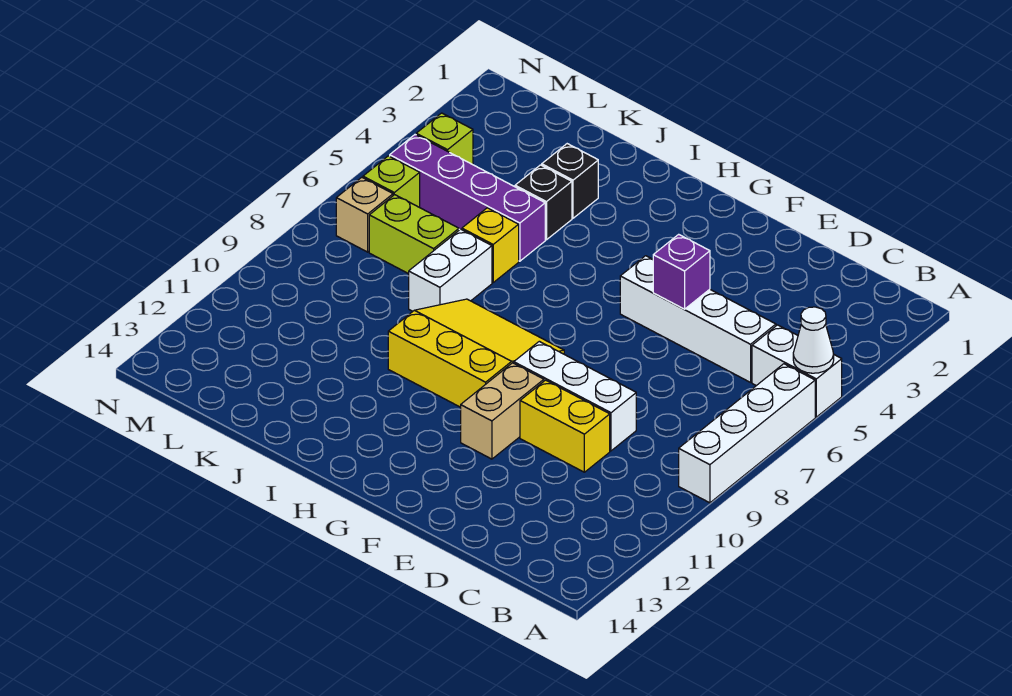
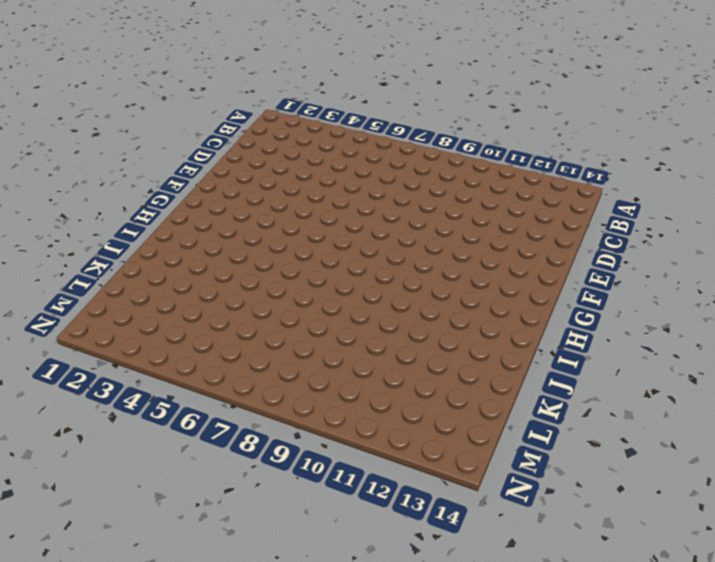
none -> white 1x2 brick [752,325,842,417]
none -> white 1x4 brick [679,364,815,503]
none -> white 1x4 brick [620,256,776,382]

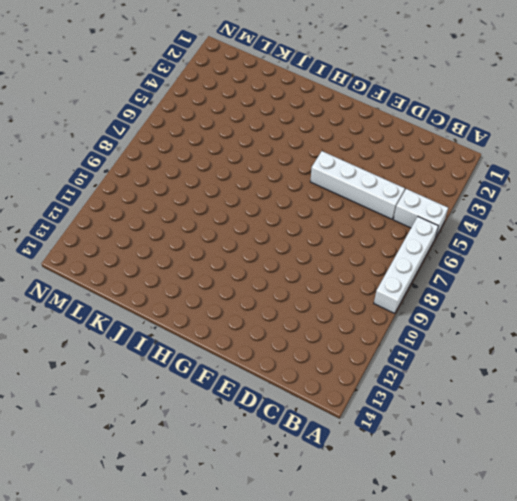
none -> white 1x3 brick [514,341,636,451]
none -> yellow 1x2 brick [520,380,610,472]
none -> tan 1x2 brick [461,363,544,459]

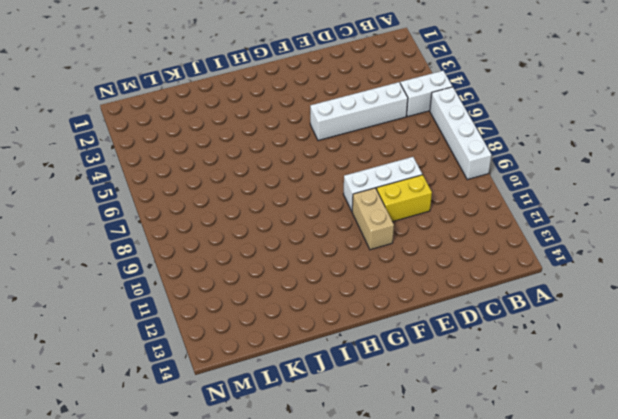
none -> yellow 3x3 slope [388,299,564,407]
none -> black 1x1 brick [542,144,598,218]
none -> black 1x1 brick [515,165,572,240]

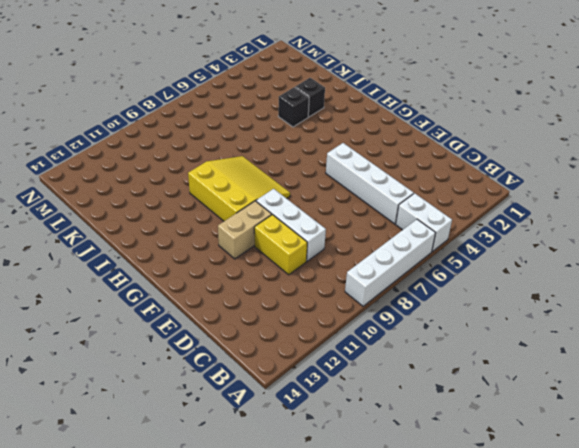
none -> purple 1x4 brick [390,135,545,261]
none -> yellow 1x1 brick [462,208,519,282]
none -> white 1x2 brick [409,229,492,311]

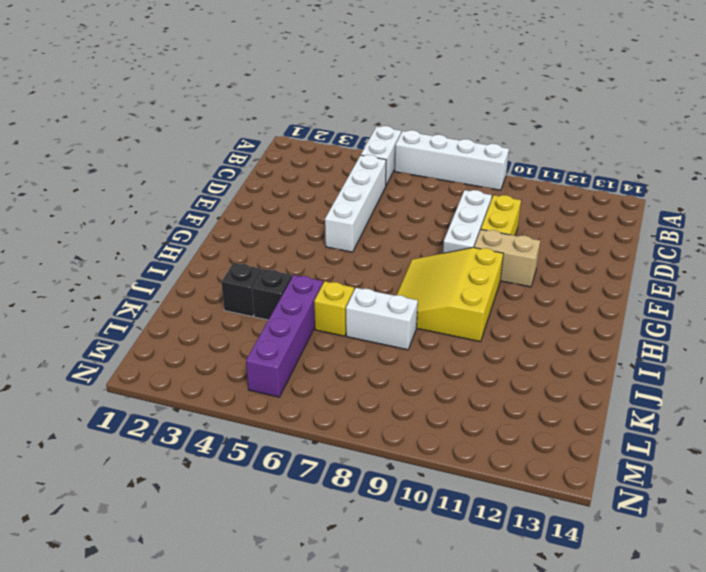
none -> lime 1x2 brick [369,195,459,274]
none -> lime 1x1 brick [416,113,473,165]
none -> lime 1x1 brick [363,156,420,207]

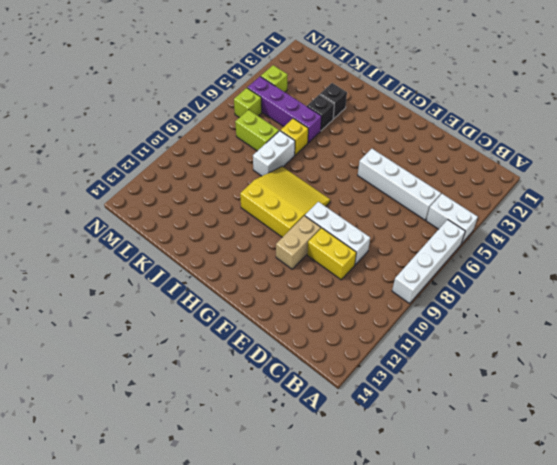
none -> tan 1x1 brick [336,177,393,252]
none -> white 1x1 cone [793,307,834,373]
none -> purple 1x1 brick [653,234,710,309]

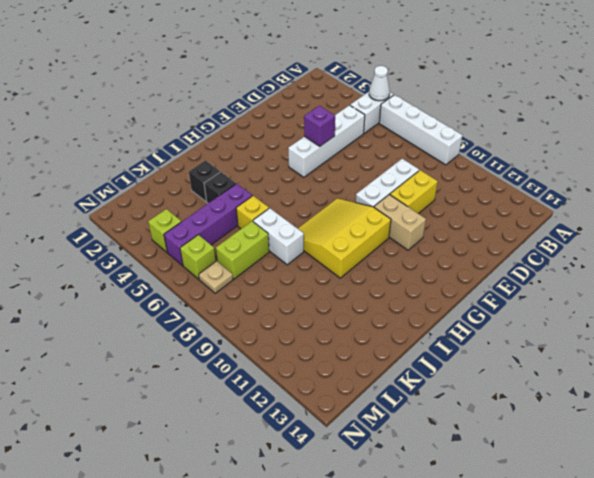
tan 1x1 plate [199,261,233,293] -> tan 1x1 brick [336,177,393,252]

